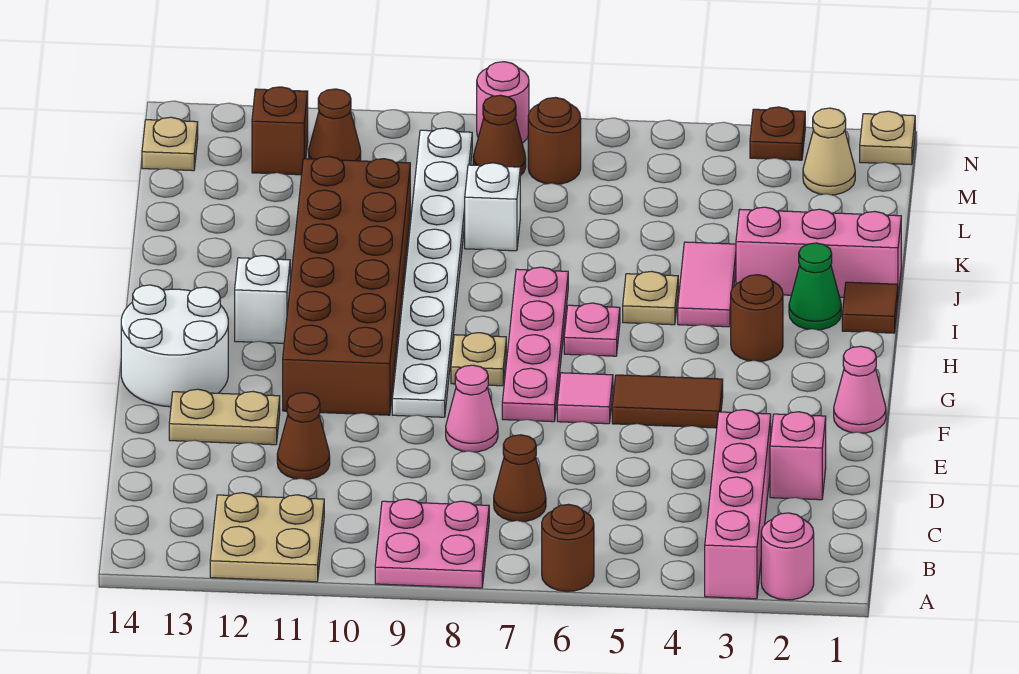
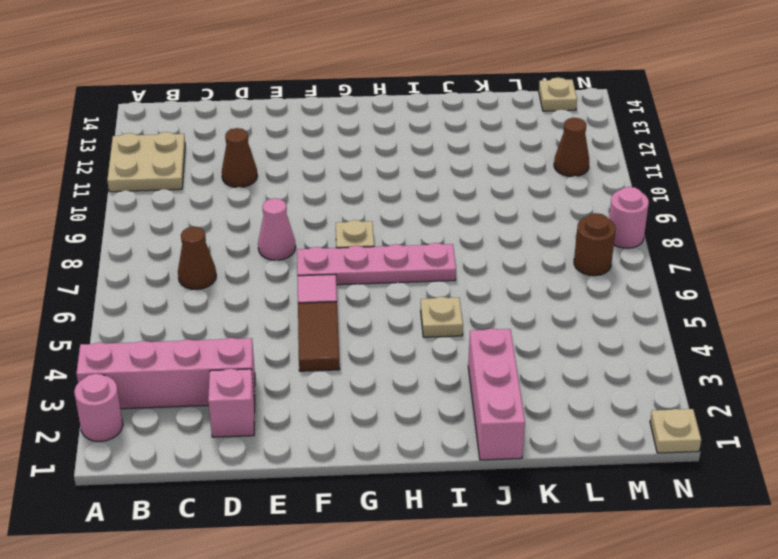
none -> brown 1x1 round brick [542,504,594,591]
none -> pink 2x2 plate [375,499,489,588]
none -> tan 1x2 plate [169,389,280,445]
none -> pink 1x1 cone [834,346,886,433]

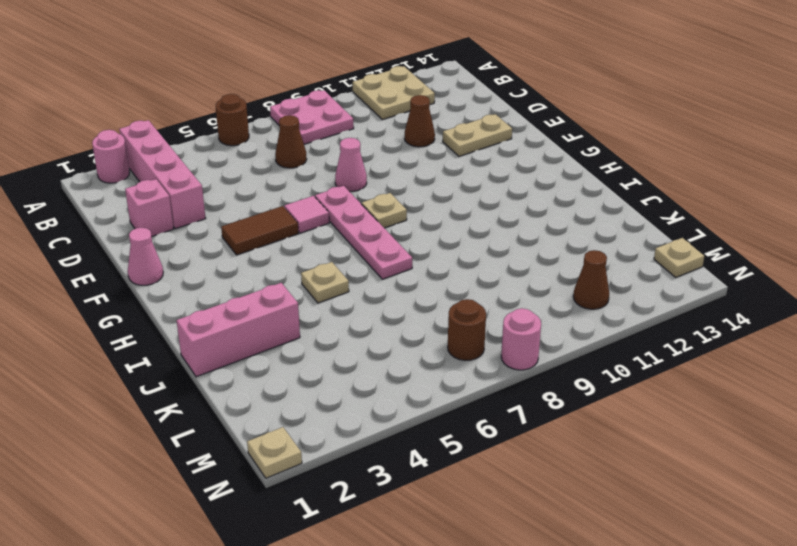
none -> white 1x8 plate [392,128,472,417]
none -> brown 2x6 brick [283,156,410,415]
none -> white 2x2 round brick [121,285,228,407]
none -> brown 1x1 round brick [731,275,783,361]

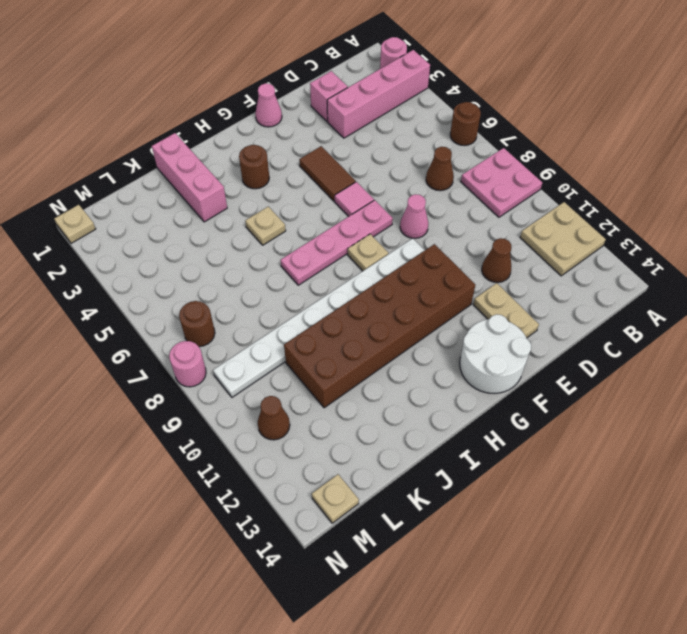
none -> pink 1x1 plate [564,303,620,356]
none -> white 1x1 brick [235,256,290,343]
none -> brown 1x1 tile [842,282,898,333]
none -> green 1x1 cone [789,243,841,330]

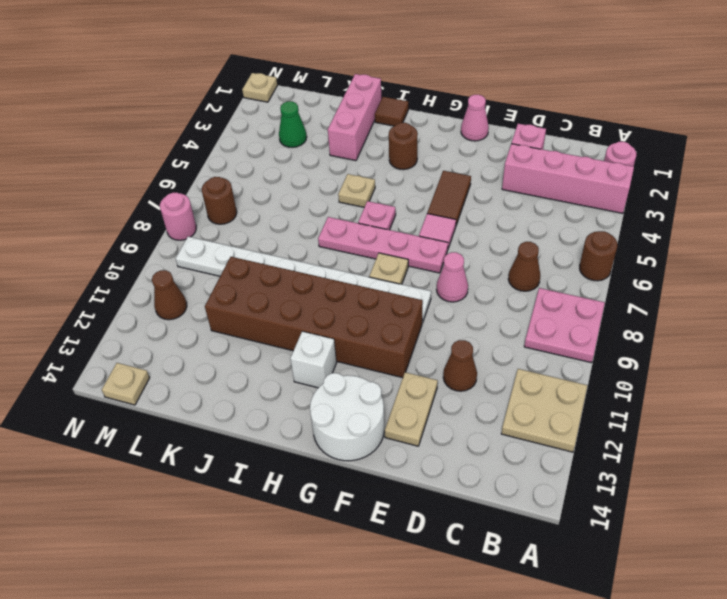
green 1x1 cone [279,101,307,147] -> green 1x1 cone moved to [789,243,841,330]
none -> pink 1x2 tile [678,242,736,327]
none -> white 1x1 brick [465,163,520,251]
none -> tan 1x1 cone [803,108,855,195]
none -> brown 1x1 cone [473,95,526,176]

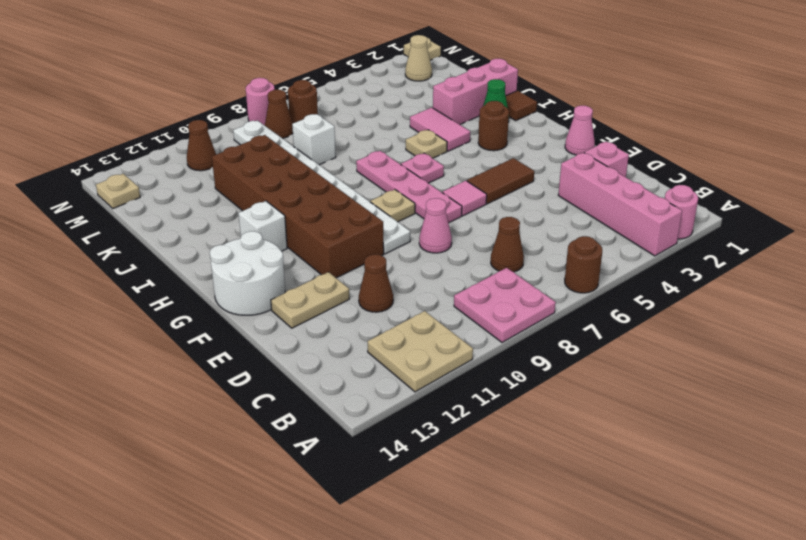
none -> brown 1x1 brick [252,87,308,175]
none -> brown 1x1 plate [750,107,805,160]

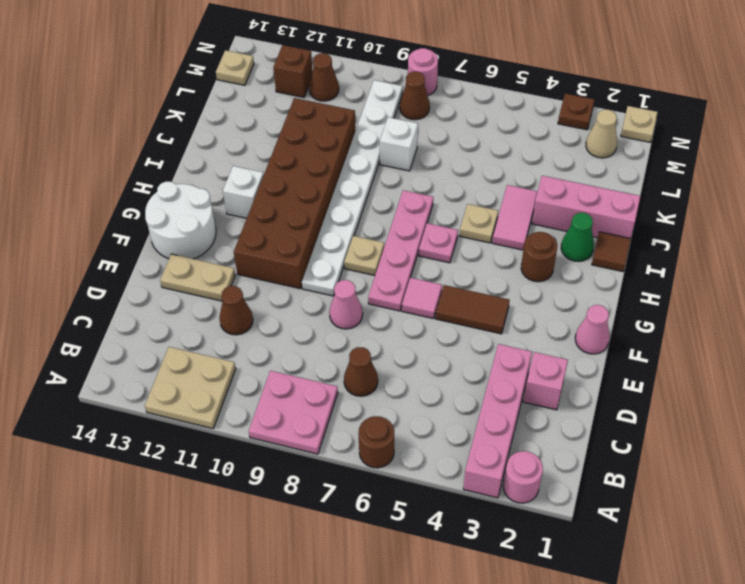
none -> brown 1x1 round brick [528,98,581,184]

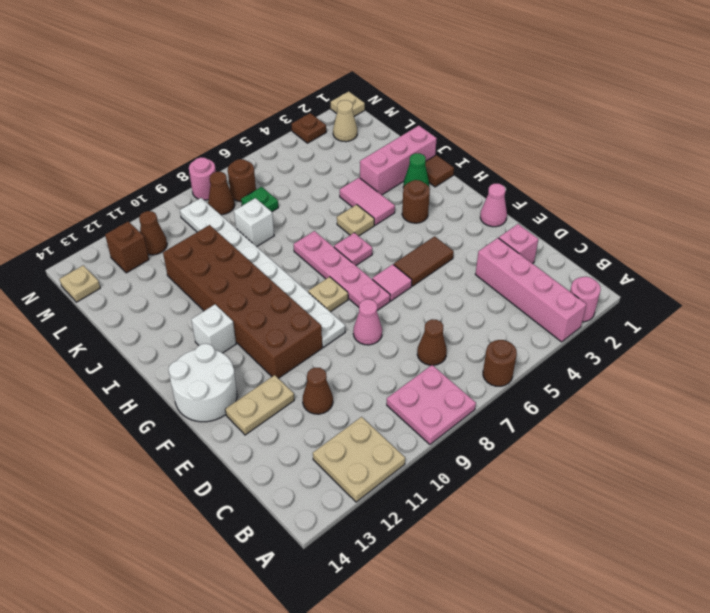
green 1x1 plate [241,187,278,212] -> none

